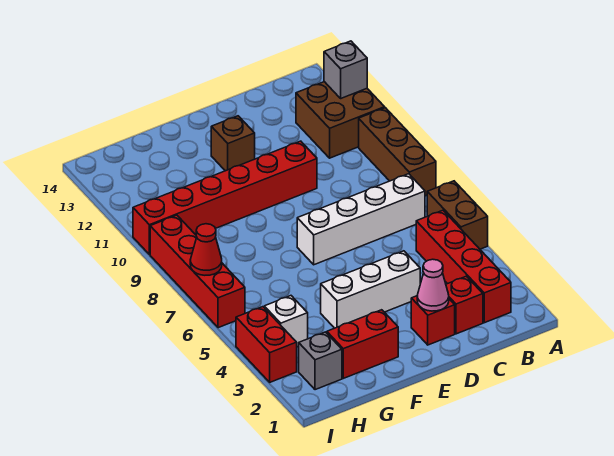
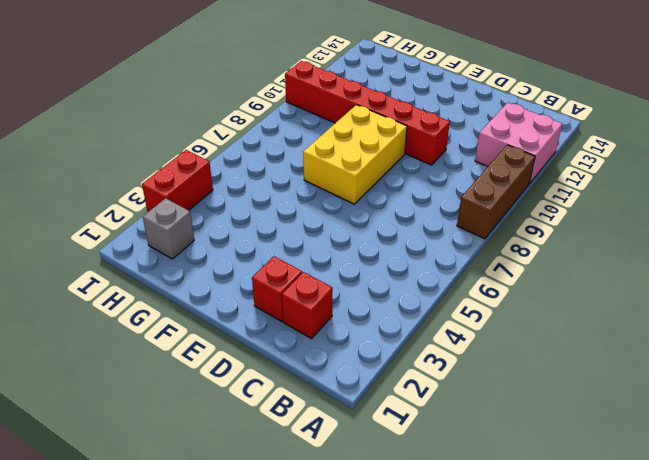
pink 2x2 brick [475,103,562,184] -> brown 2x2 brick [296,82,385,158]
yellow 2x3 brick [303,105,407,204] -> white 1x4 brick [297,174,425,265]
none -> brown 1x2 brick [427,181,488,249]
none -> red 1x4 brick [416,210,511,323]
none -> white 1x3 brick [321,251,420,328]

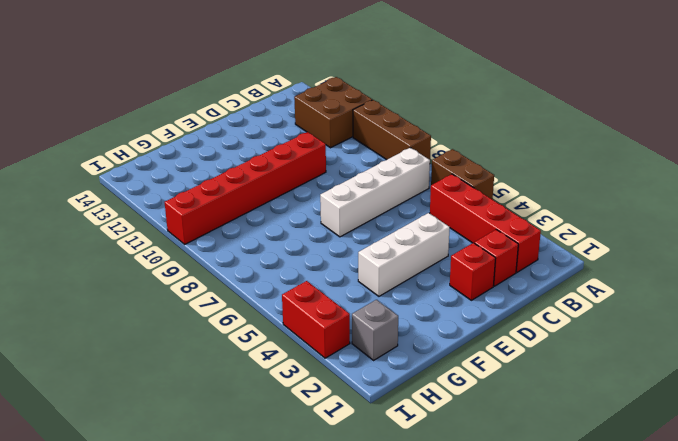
none -> brown 1x1 brick [211,116,255,171]
none -> red 1x2 brick [327,310,398,378]
none -> white 1x1 brick [264,296,308,347]

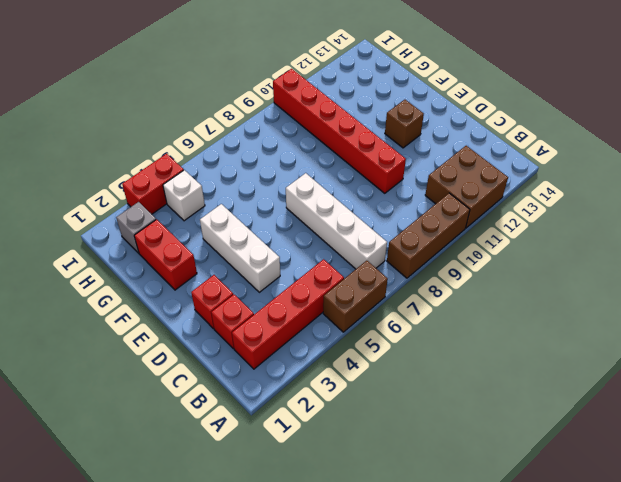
none -> red 1x4 brick [150,215,245,328]
none -> grey 1x1 brick [324,41,367,98]
none -> pink 1x1 cone [417,259,449,311]

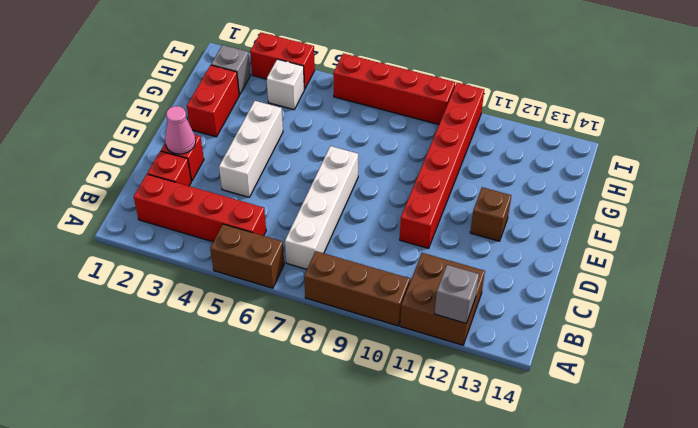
none -> red 1x1 cone [190,224,222,275]

